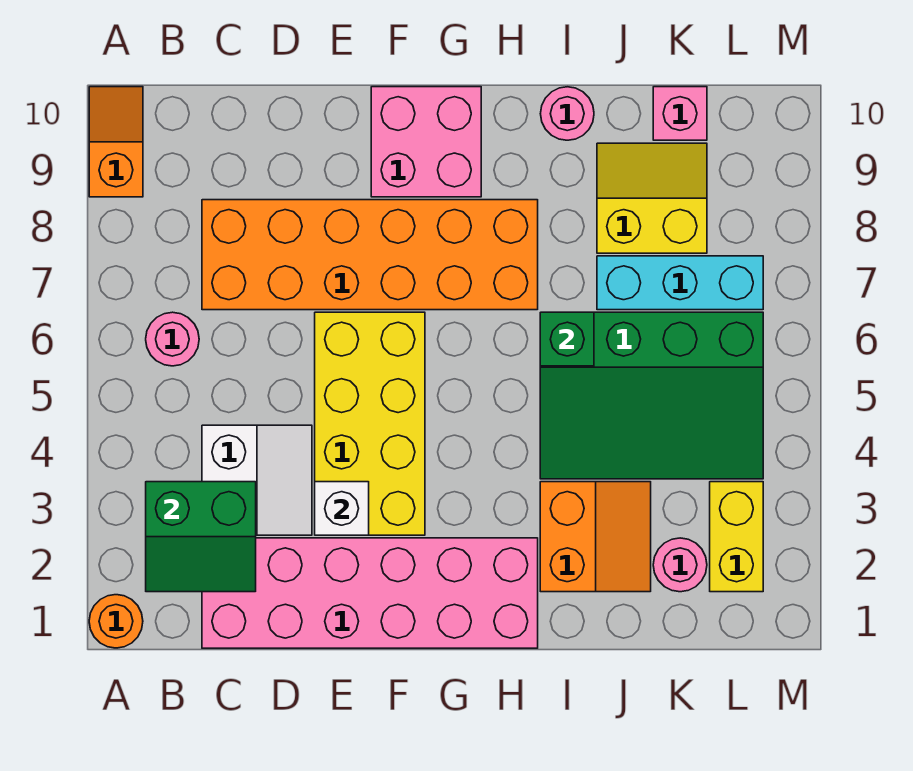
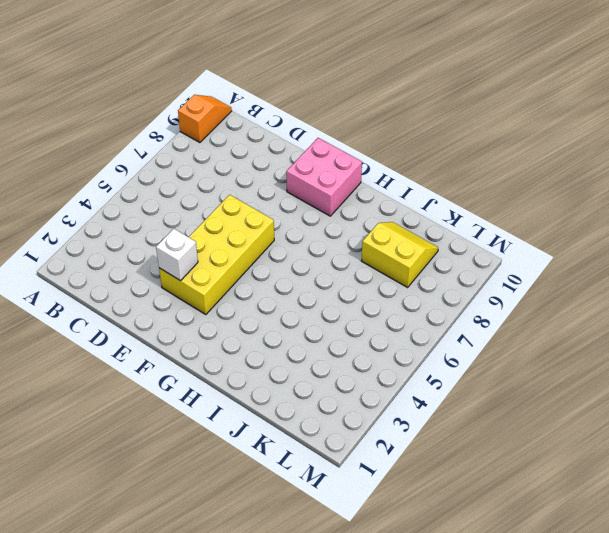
none -> orange 1x1 round brick [89,595,143,648]
none -> pink 1x1 round brick [146,312,199,366]
none -> pink 2x6 brick [202,538,538,648]

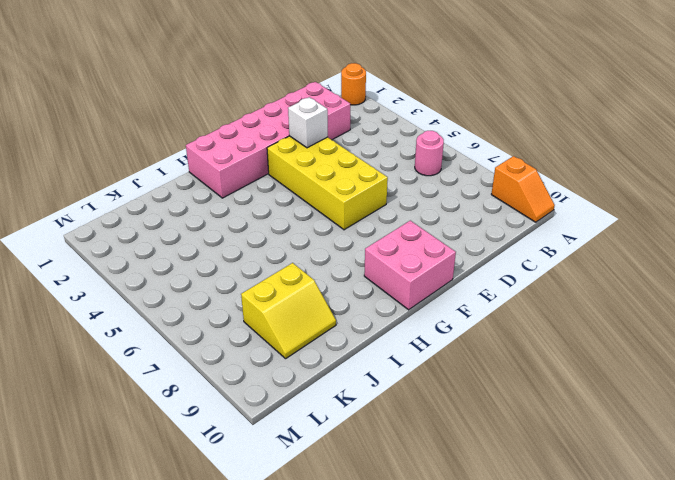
none -> white 2x2 slope [202,425,312,535]
none -> orange 2x6 brick [202,200,538,310]
none -> orange 2x2 slope [540,482,651,592]

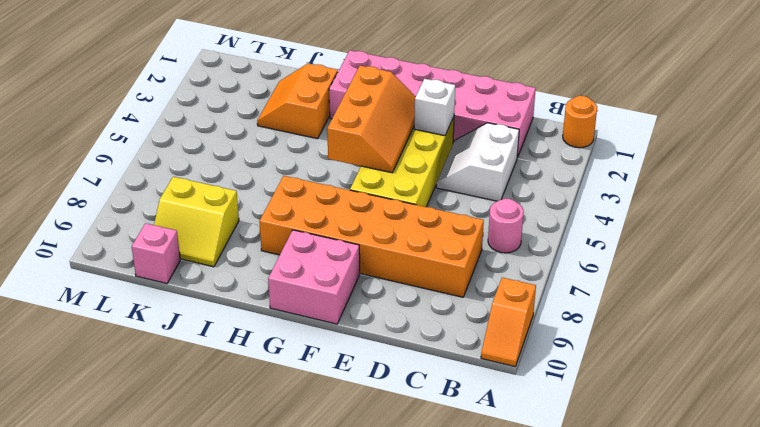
orange 2x3 slope [327,66,415,173] -> none
none -> green 3x4 slope [540,312,763,479]
none -> pink 1x1 round brick [540,87,594,140]
none -> cyan 1x3 brick [597,256,763,310]

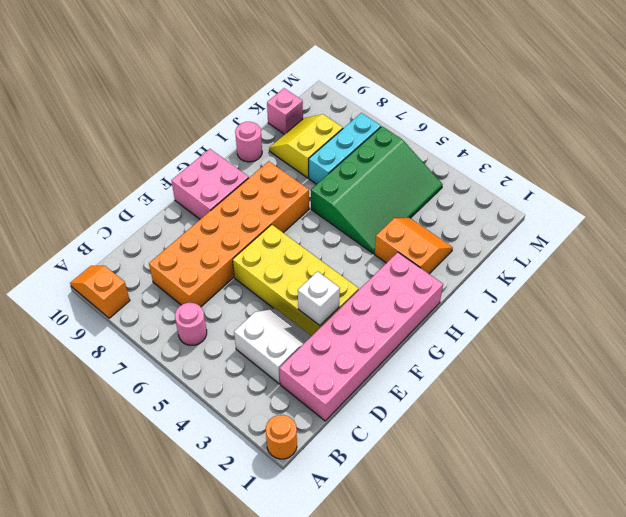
none -> pink 1x1 round brick [653,538,707,592]
none -> yellow 1x2 brick [710,482,763,592]
none -> green 2x2 slope [146,482,256,592]

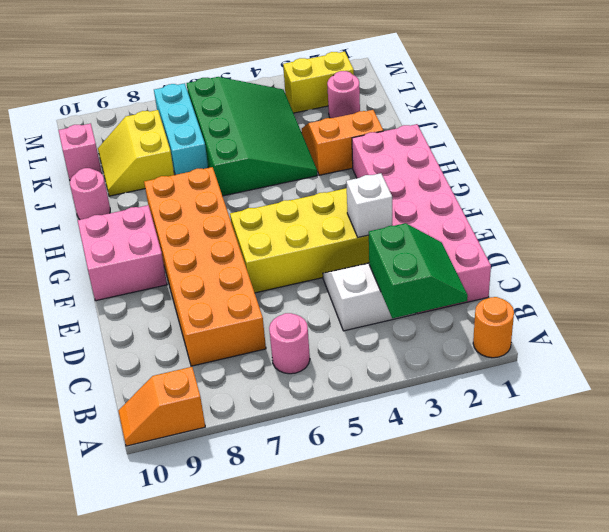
none -> green 1x1 brick [540,312,594,366]

